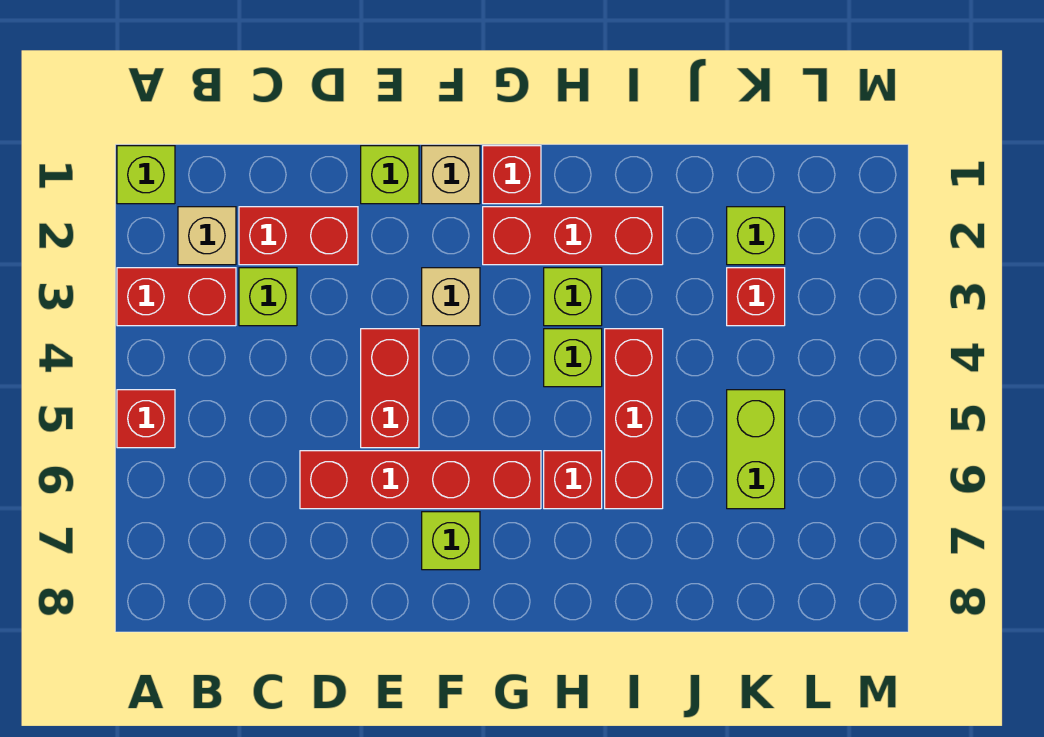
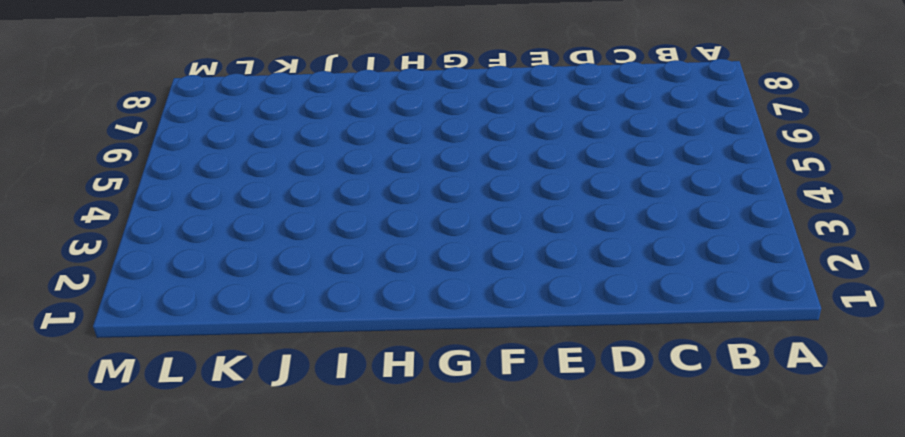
none -> lime 1x1 brick [117,146,175,204]
none -> red 1x2 brick [117,268,236,326]
none -> red 1x1 brick [117,390,175,448]

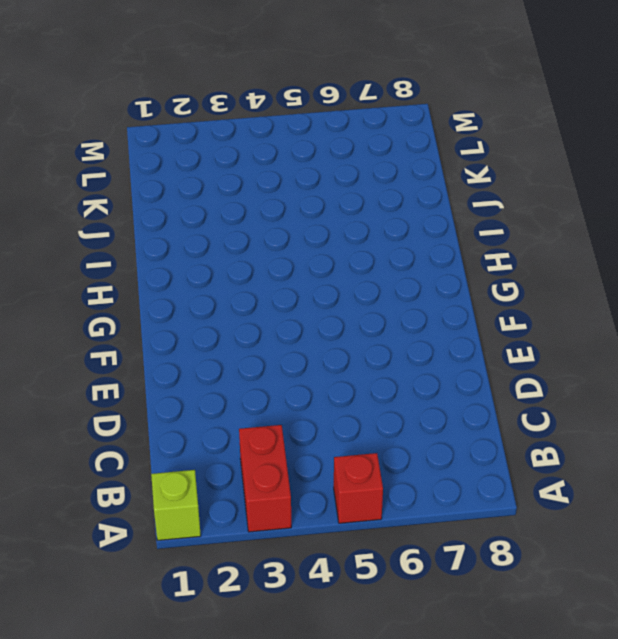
none -> tan 1x1 brick [178,207,236,265]
none -> red 1x2 brick [239,207,358,265]
none -> lime 1x1 brick [239,268,297,326]

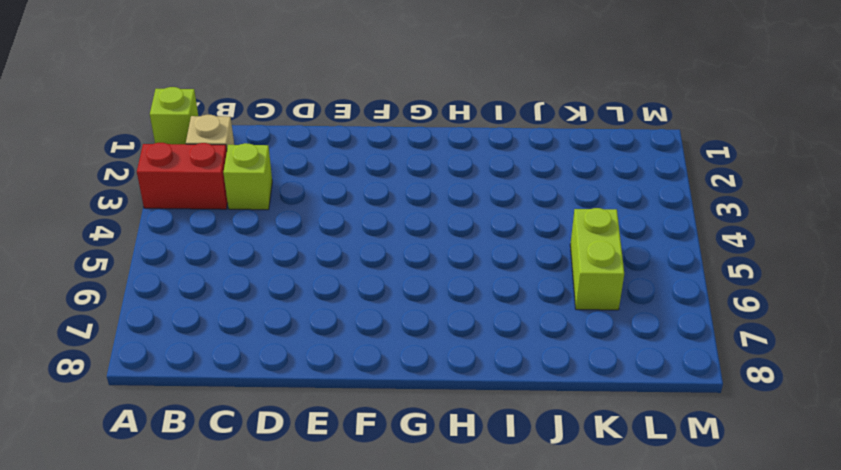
none -> red 1x1 brick [117,390,175,448]
none -> red 1x2 brick [239,207,358,265]
none -> red 1x4 brick [300,451,541,509]

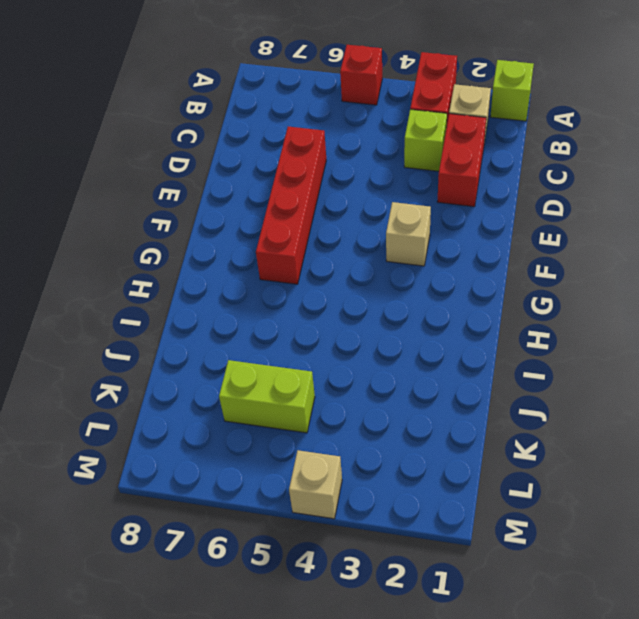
tan 1x1 brick [289,450,342,519] -> tan 1x1 brick moved to [422,146,480,204]
none -> lime 1x1 brick [361,146,419,204]
none -> red 1x2 brick [361,329,419,448]
none -> lime 1x1 brick [422,512,480,570]

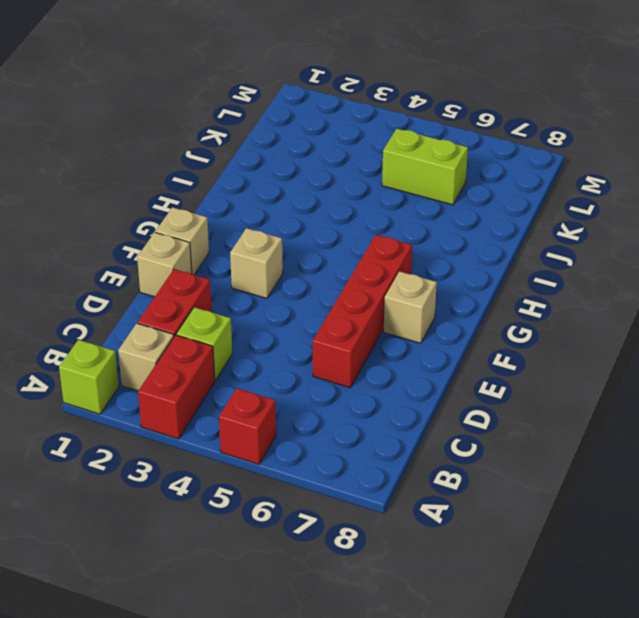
tan 1x1 brick [137,232,192,297] -> lime 1x1 brick [361,146,419,204]
tan 1x1 brick [384,271,437,343] -> lime 1x1 brick [422,512,480,570]
none -> red 1x2 brick [361,329,419,448]
none -> red 1x1 brick [483,146,541,204]
none -> red 1x3 brick [483,207,663,265]

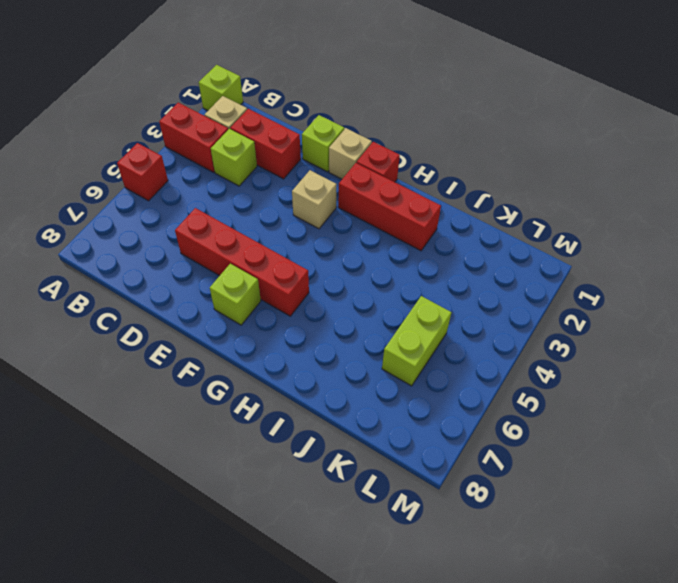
none -> red 1x2 brick [361,329,419,448]
none -> lime 1x1 brick [544,268,602,326]
none -> lime 1x1 brick [544,329,602,387]

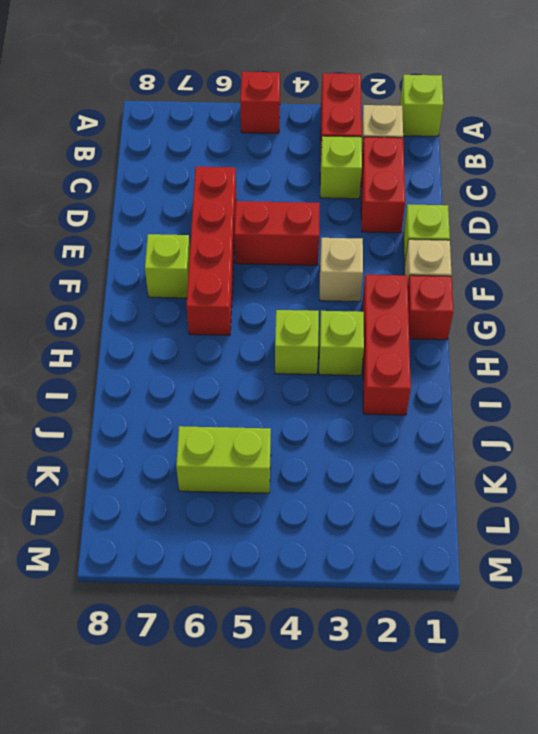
none -> red 1x1 brick [544,451,602,509]
none -> red 1x3 brick [605,329,663,509]
none -> lime 1x1 brick [727,207,785,265]

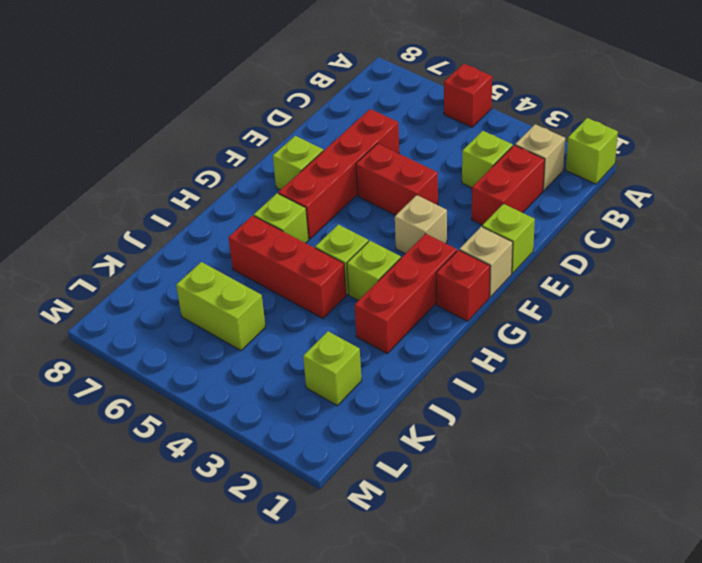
lime 1x1 brick [254,193,309,243] -> red 1x1 brick [544,451,602,509]
none -> red 1x2 brick [117,268,236,326]
none -> red 1x1 brick [727,268,785,326]

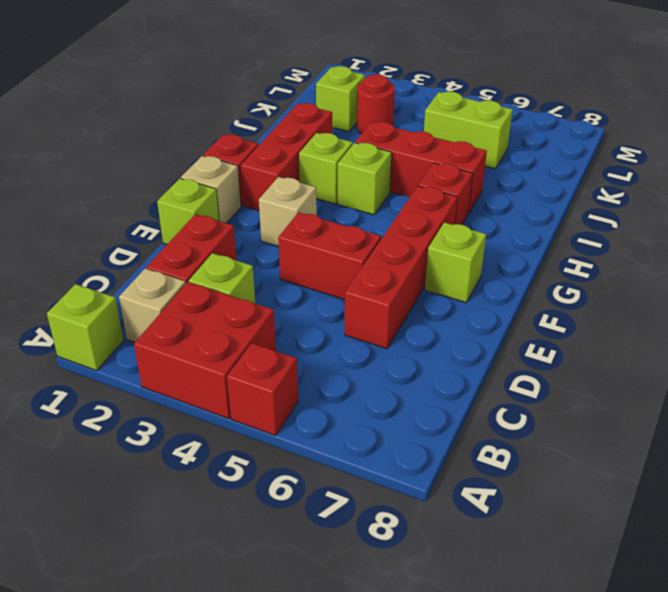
red 2x2 brick [134,282,276,419] -> red 1x2 brick [117,268,236,326]
red 1x1 round brick [357,74,395,134] -> red 1x1 brick [727,268,785,326]

